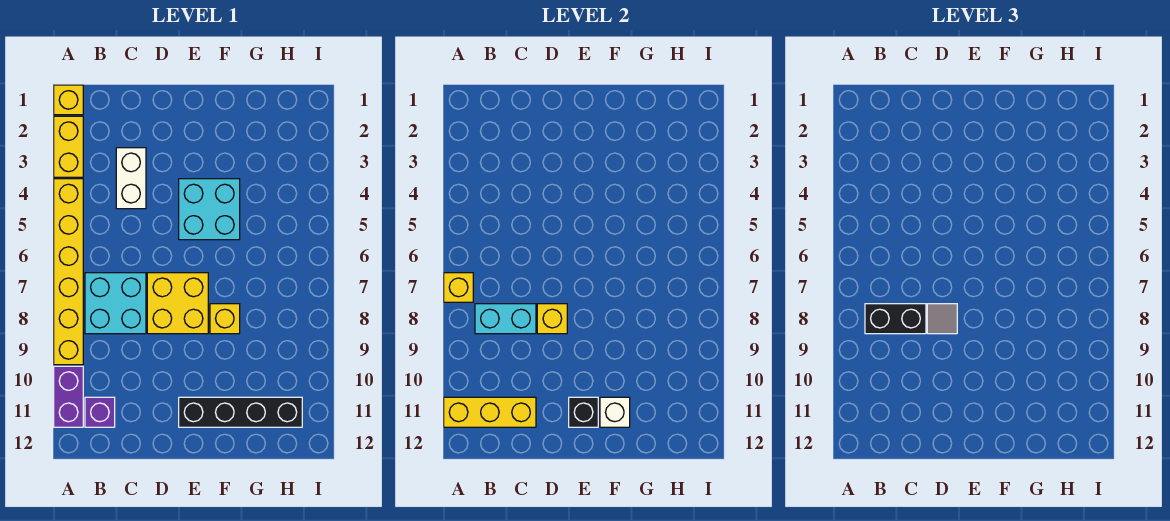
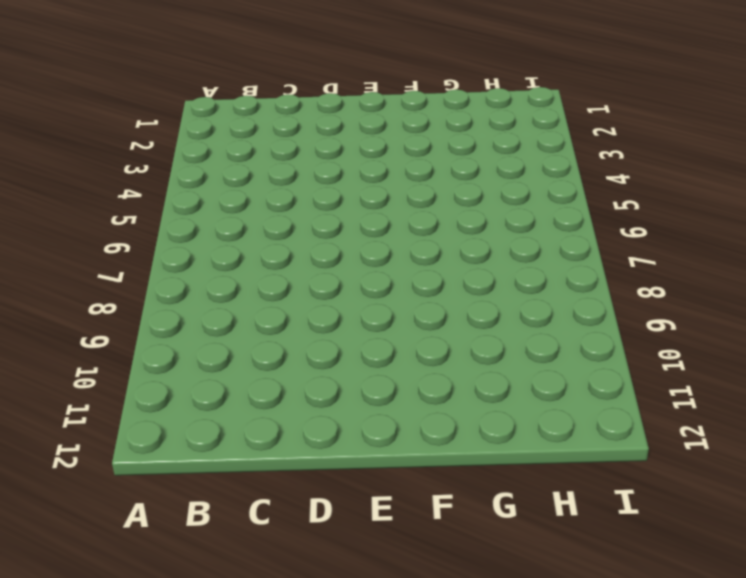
none -> yellow 1x1 brick [54,85,83,115]
none -> yellow 1x2 brick [54,116,83,177]
none -> yellow 1x6 brick [54,179,83,365]

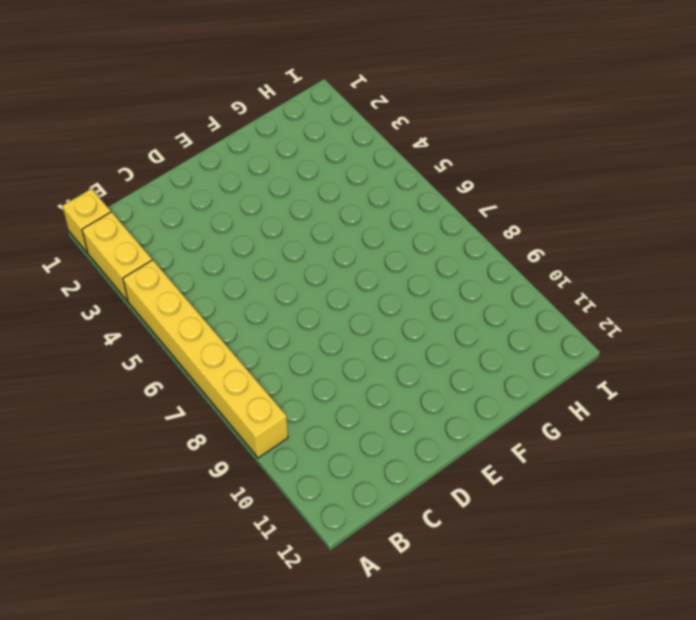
none -> purple 1x2 brick [54,366,83,427]
none -> cyan 2x2 brick [85,273,146,334]
none -> purple 1x1 brick [85,397,115,427]

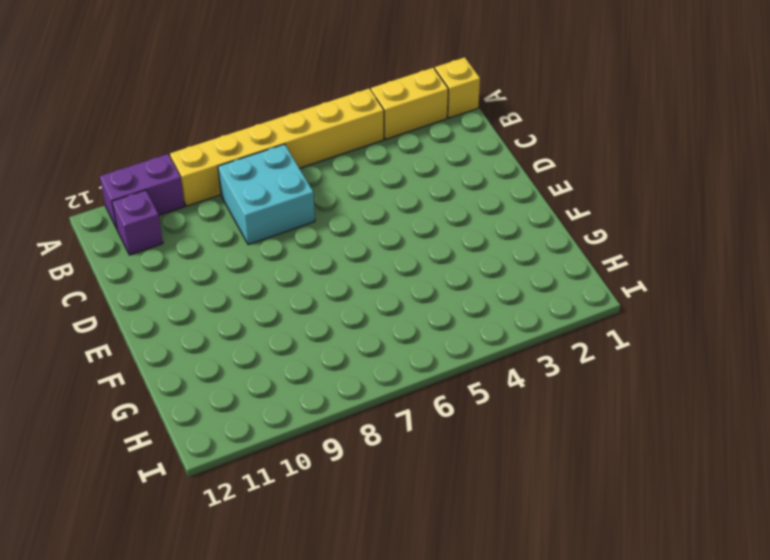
none -> white 1x2 brick [116,148,146,209]
none -> yellow 2x2 brick [147,273,208,334]
none -> cyan 2x2 brick [179,179,240,240]

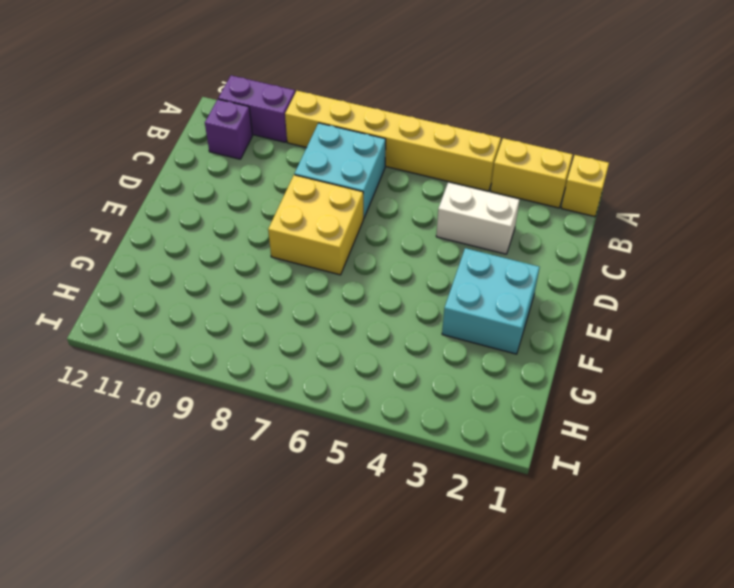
cyan 2x2 brick [442,248,540,354] -> cyan 2x2 brick moved to [179,179,240,240]
none -> black 1x4 brick [179,397,302,427]
none -> yellow 1x1 brick [210,304,240,334]
none -> yellow 1x1 brick [444,273,473,302]

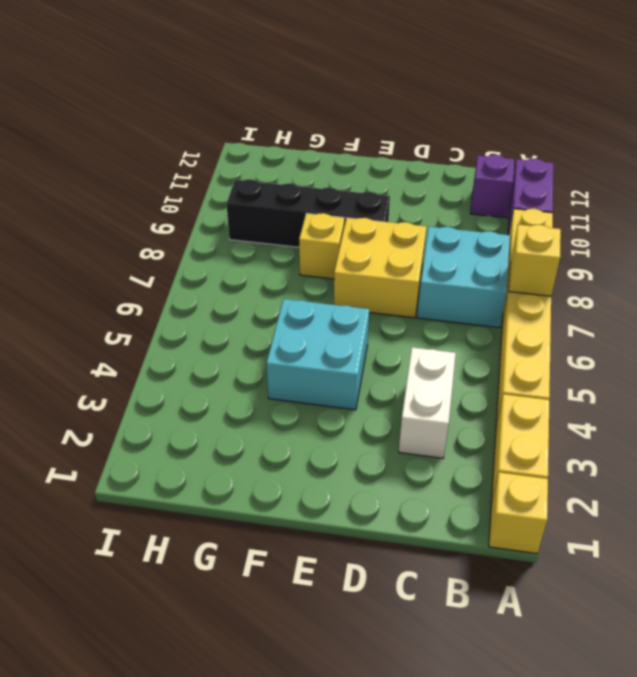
black 1x4 brick [227,179,390,247] -> black 1x4 brick moved to [179,397,302,427]
none -> yellow 1x3 brick [444,397,536,427]
none -> cyan 1x2 brick [475,304,536,334]
none -> yellow 1x1 brick [537,304,567,334]

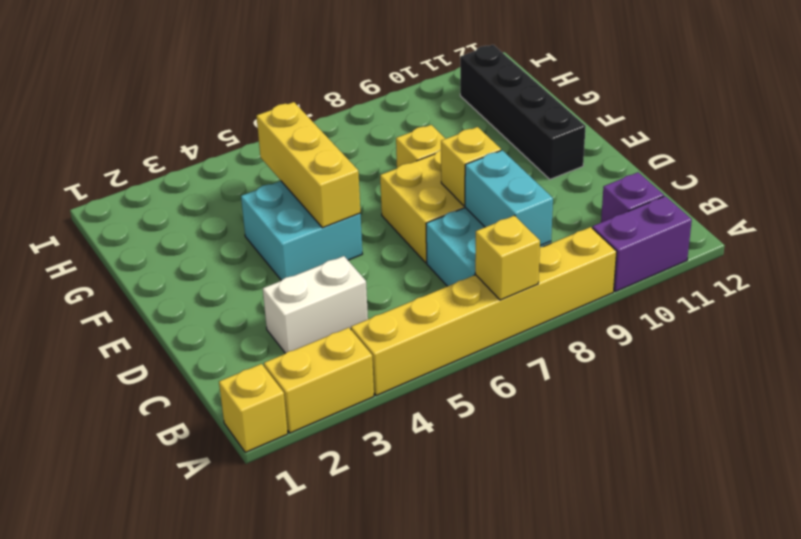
yellow 1x3 brick [257,102,360,228] -> yellow 1x3 brick moved to [444,397,536,427]
none -> black 1x1 brick [569,397,598,427]
none -> white 1x1 brick [600,397,630,427]
none -> black 1x2 brick [865,304,926,334]

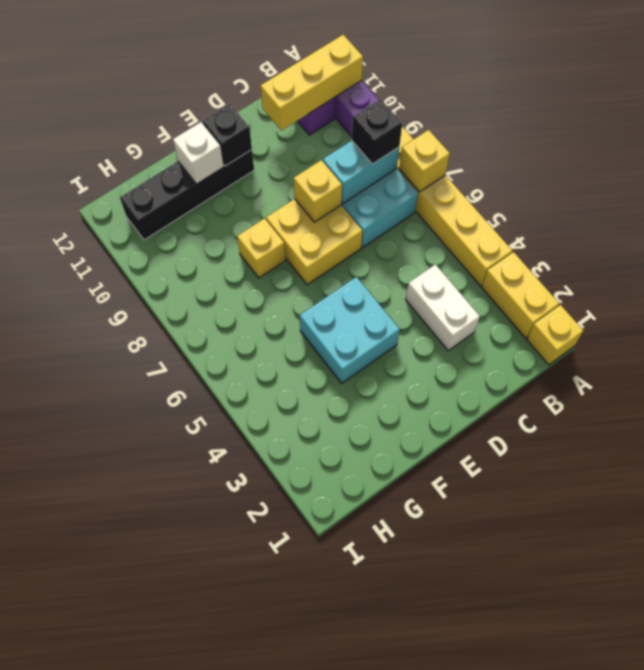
black 1x1 brick [352,99,402,164] -> black 1x2 brick [865,304,926,334]
none -> grey 1x1 tile [927,304,957,334]

